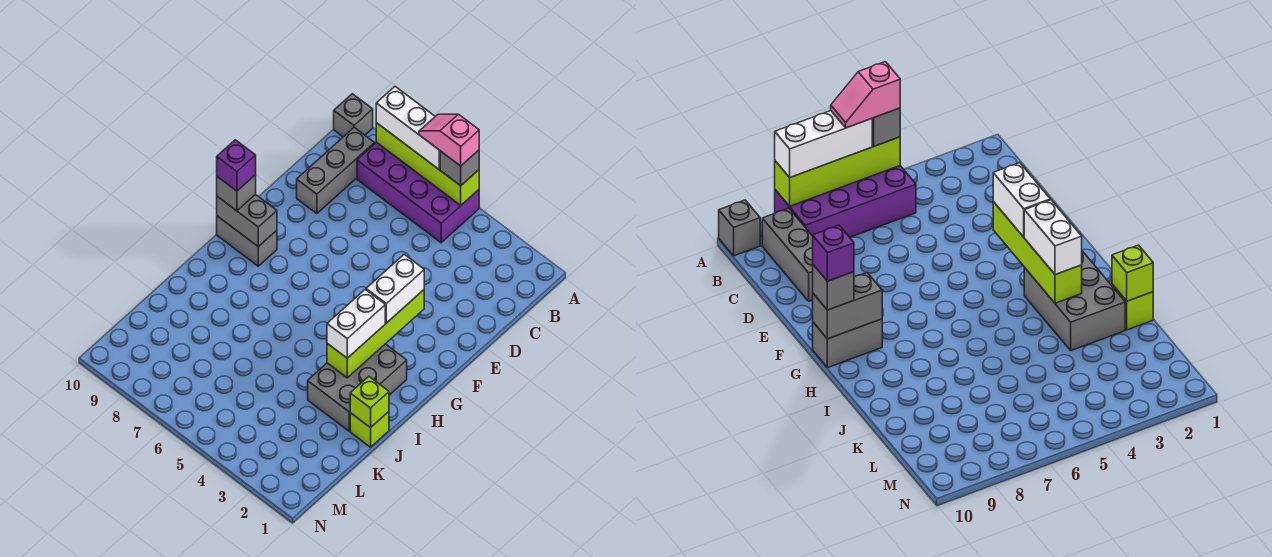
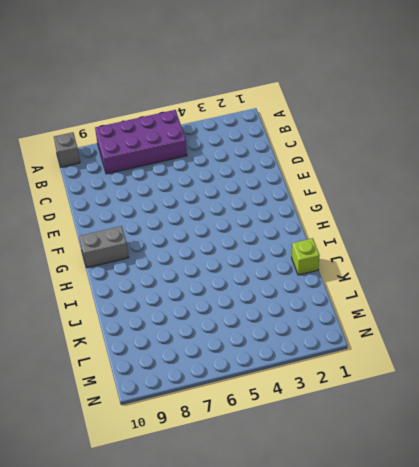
none -> grey 1x3 brick [297,127,374,214]
none -> grey 2x3 brick [308,344,407,431]
none -> lime 1x4 brick [376,123,479,205]

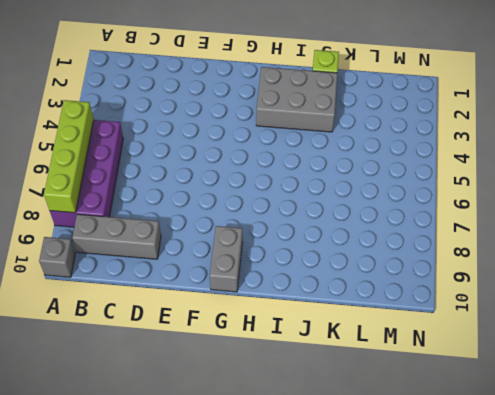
none -> lime 1x4 brick [327,290,424,378]
none -> grey 1x2 brick [217,194,277,247]
none -> lime 1x1 brick [350,376,389,428]

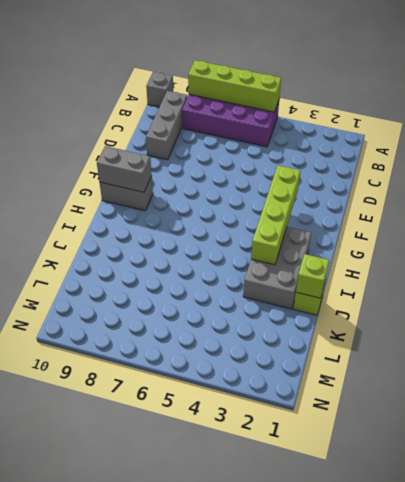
none -> grey 1x1 brick [440,150,479,186]
none -> white 1x3 brick [376,87,440,169]
none -> white 1x2 brick [366,254,424,323]

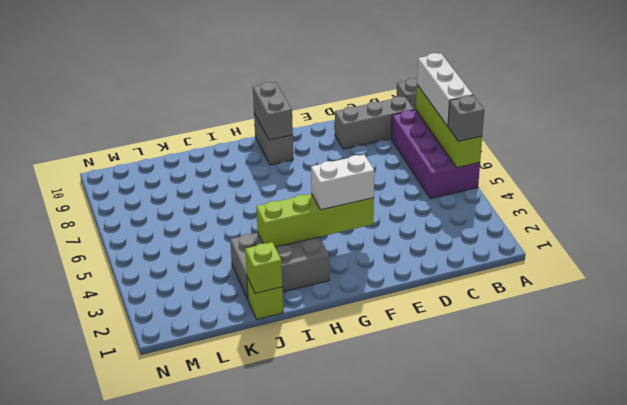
none -> grey 1x1 brick [217,175,256,211]
none -> white 1x2 brick [327,290,385,358]
none -> pink 1x2 slope [419,114,479,166]

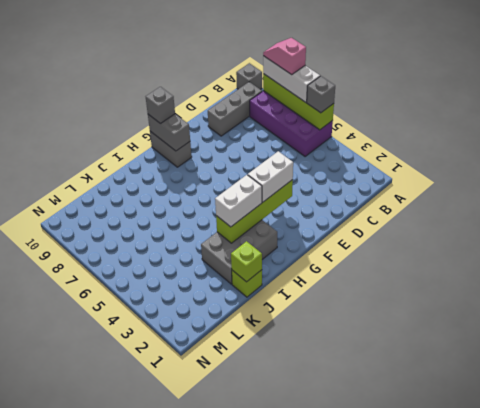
pink 1x2 slope [263,38,306,75] -> pink 1x2 slope moved to [419,114,479,166]
none -> purple 1x1 brick [217,140,256,191]

